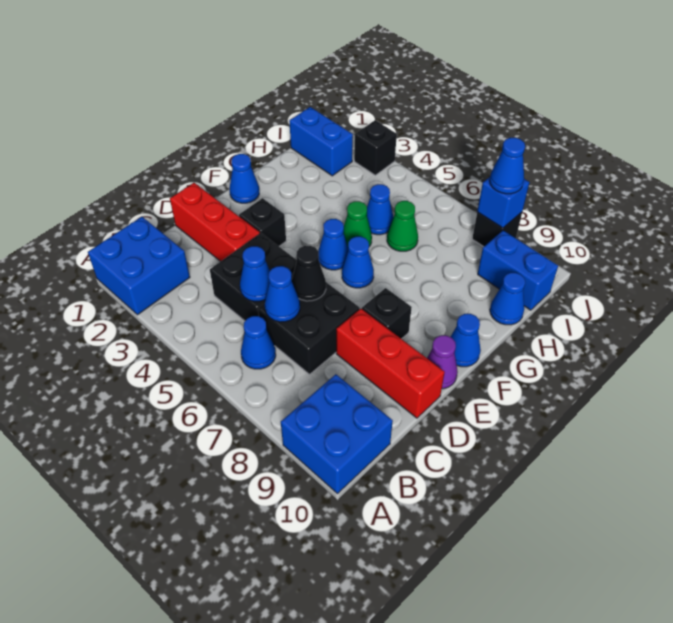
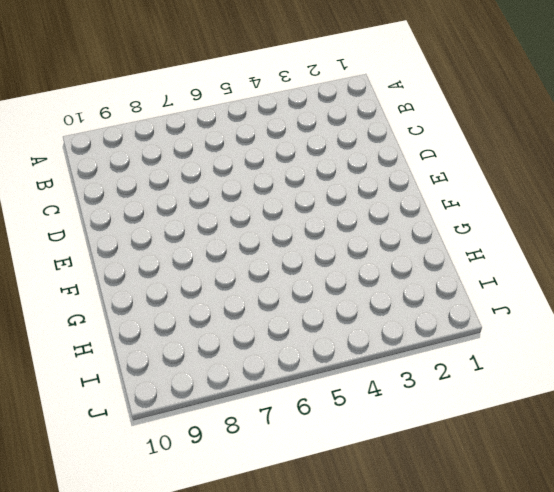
none -> blue 2x2 brick [88,217,190,315]
none -> blue 2x2 brick [281,374,393,494]
none -> blue 1x1 cone [241,316,276,369]

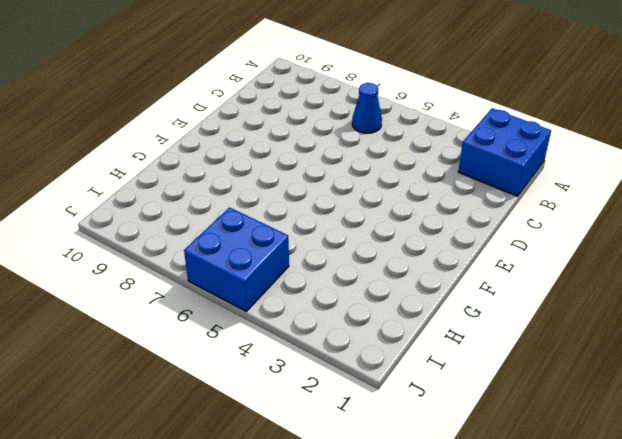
blue 2x2 brick [184,208,289,311] -> blue 2x2 brick moved to [281,374,393,494]
none -> black 2x2 brick [210,233,297,321]
none -> black 2x2 brick [258,282,360,374]
none -> red 1x3 brick [170,183,260,261]

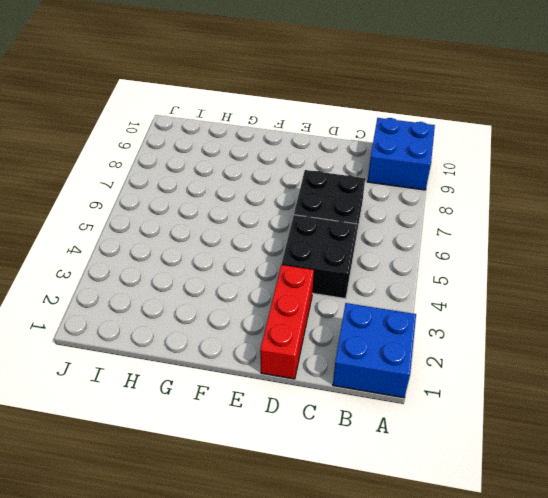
none -> blue 1x1 cone [241,316,276,369]
none -> red 1x3 brick [336,309,445,418]
none -> black 1x1 brick [239,198,286,246]

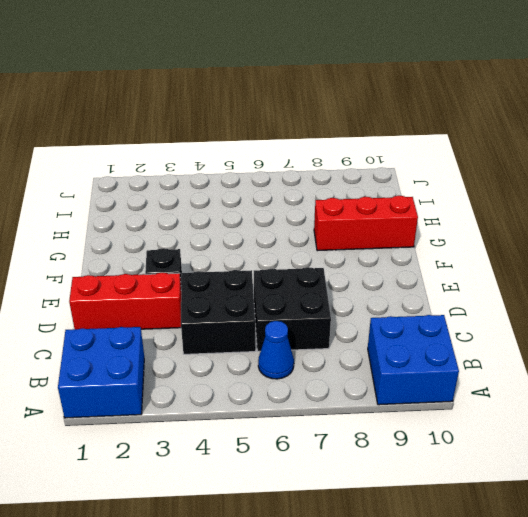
red 1x3 brick [314,196,418,251] -> red 1x3 brick moved to [336,309,445,418]
none -> black 1x1 brick [362,288,412,339]
none -> purple 1x1 cone [427,335,458,389]
none -> blue 1x1 cone [230,154,259,203]

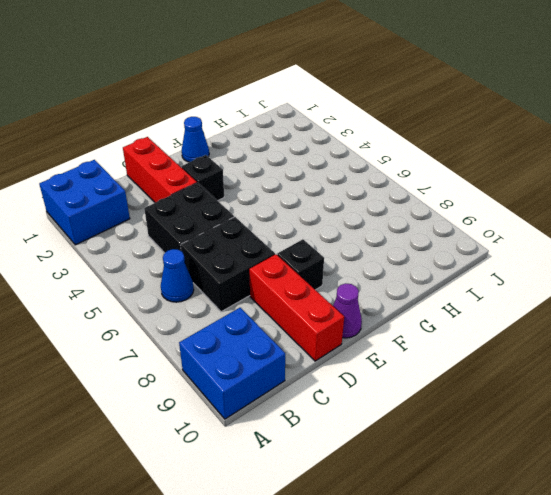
none -> blue 1x1 cone [318,219,348,270]
none -> blue 1x1 cone [342,236,374,288]
none -> blue 1x1 cone [451,314,481,367]

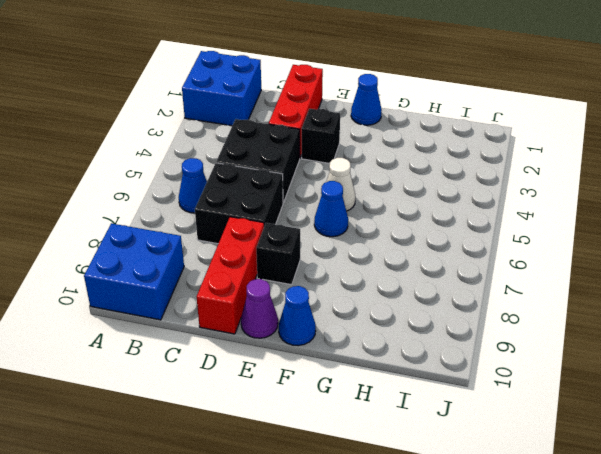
white 1x1 cone [326,158,355,211] -> blue 1x1 cone [318,219,348,270]
none -> green 1x1 cone [344,201,372,247]
none -> blue 1x1 cone [367,184,393,235]
none -> green 1x1 cone [387,201,418,251]

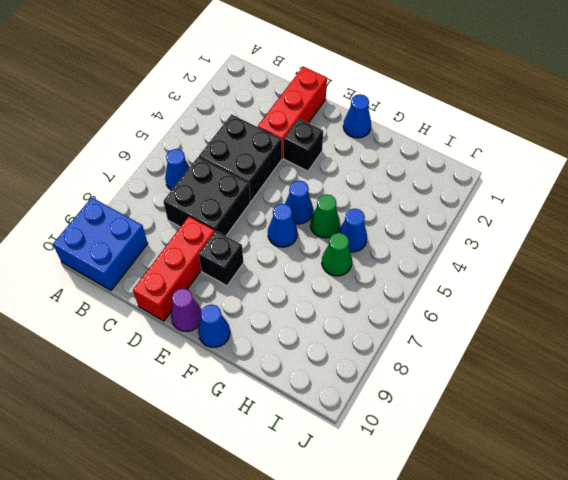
none -> blue 2x2 brick [88,217,190,315]
none -> blue 1x1 cone [490,273,525,325]
none -> blue 1x2 brick [289,107,353,176]

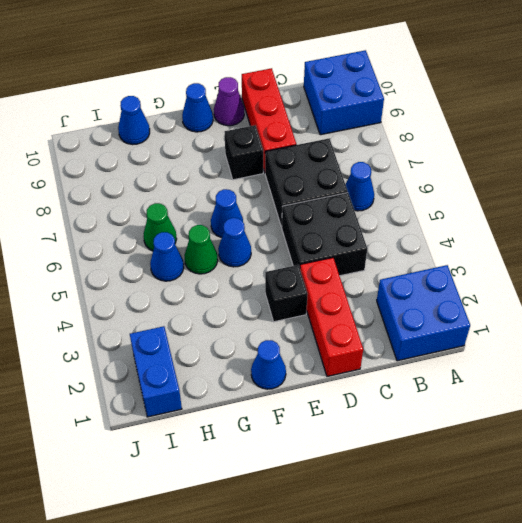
none -> blue 1x2 brick [478,230,558,310]
none -> black 1x1 brick [354,120,397,175]
none -> black 1x1 brick [472,212,522,247]

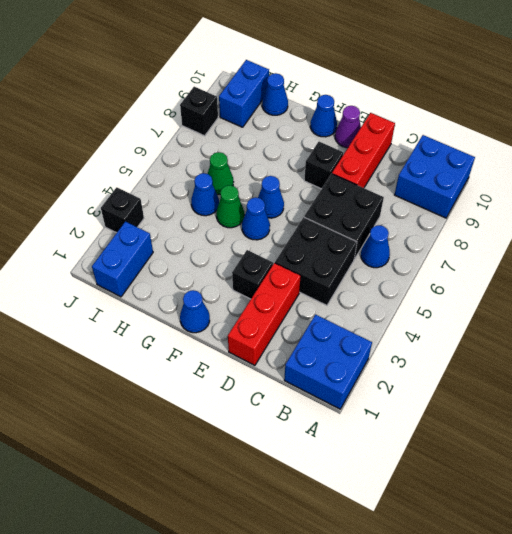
none -> blue 1x1 cone [240,246,270,301]
none -> blue 1x1 cone [265,266,300,322]
none -> black 1x1 cone [292,246,326,301]

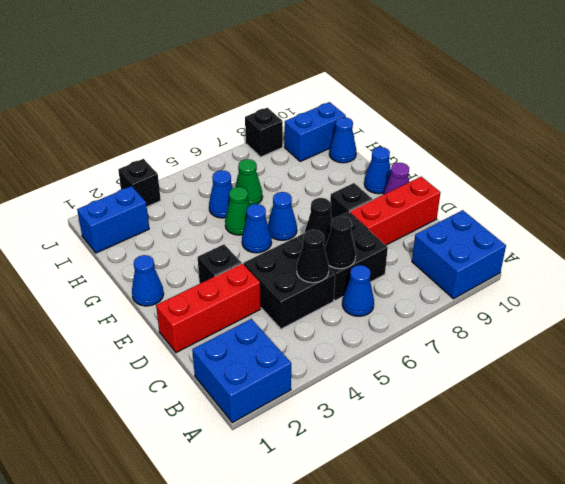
black 1x1 cone [297,230,329,283] -> blue 1x1 cone [240,246,270,301]
black 1x1 cone [325,216,356,269] -> blue 1x1 cone [265,266,300,322]
none -> blue 1x1 brick [477,177,529,228]
none -> blue 1x1 cone [490,138,525,194]

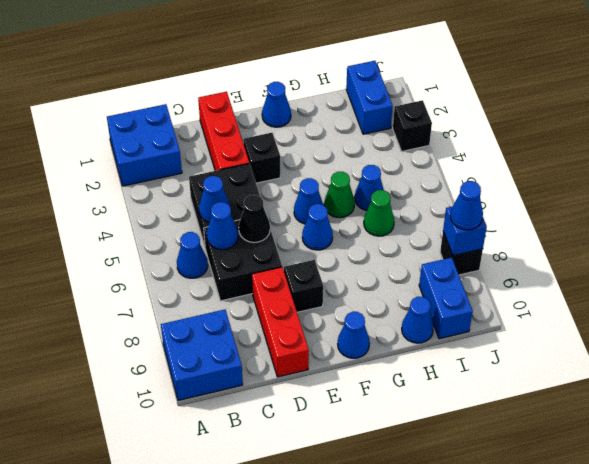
none -> purple 1x1 cone [427,335,458,389]

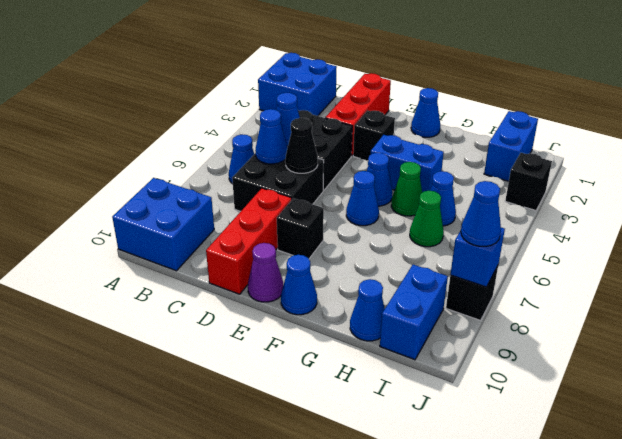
blue 1x2 brick [371,135,444,192] -> none

